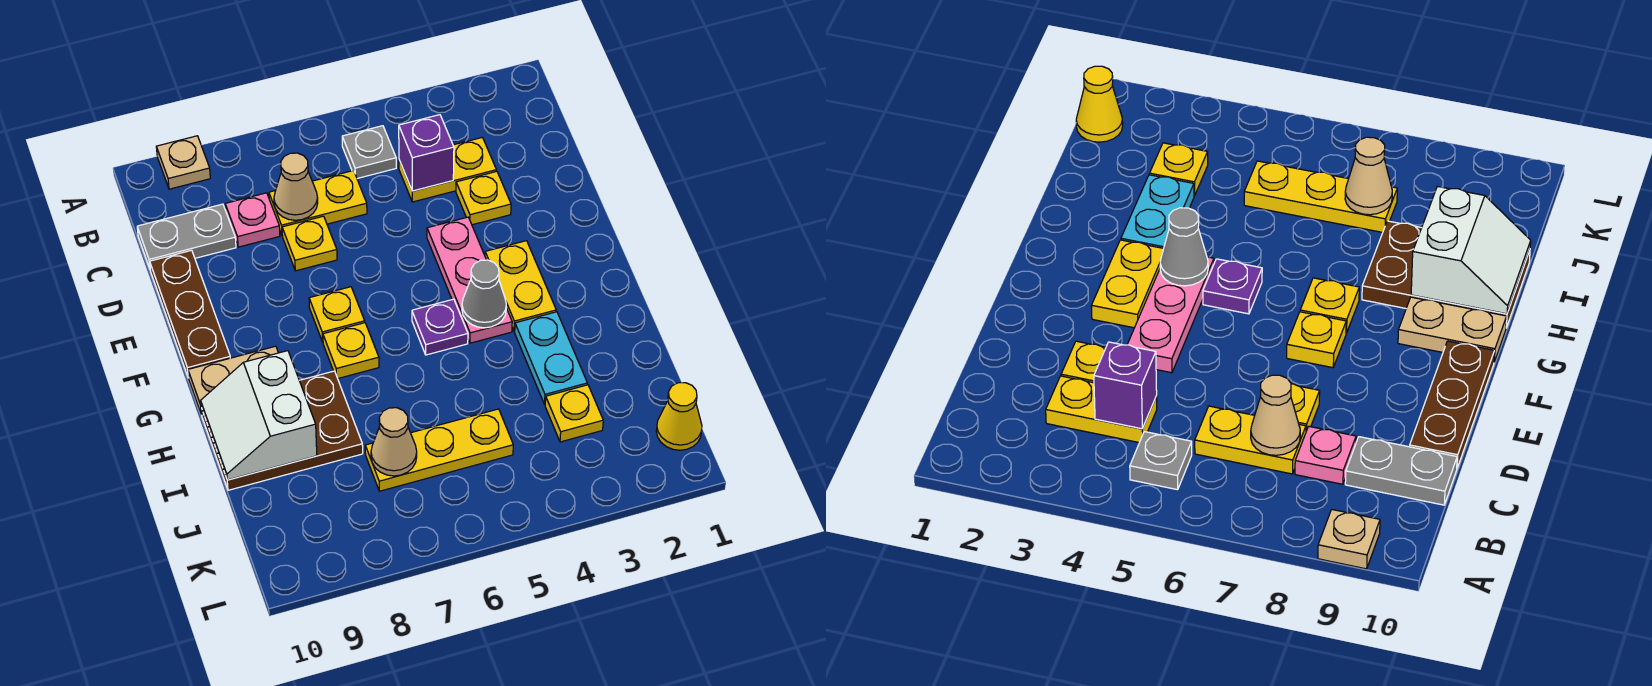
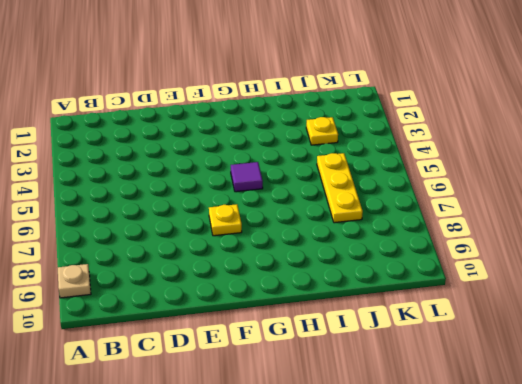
purple 1x1 tile [231,162,263,192] -> purple 1x1 plate [412,299,468,355]
none -> grey 1x1 plate [342,126,396,178]
none -> yellow 1x2 plate [399,137,496,202]
none -> yellow 1x2 plate [269,171,367,236]

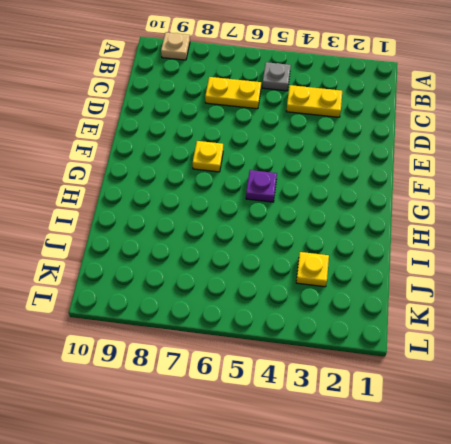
none -> pink 1x1 plate [225,193,280,247]
none -> grey 1x2 plate [137,204,236,269]
none -> yellow 1x1 plate [456,171,511,225]

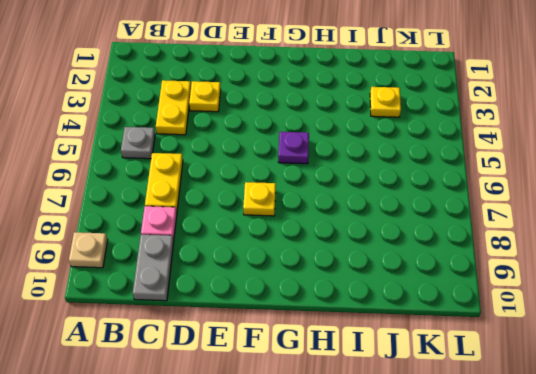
none -> yellow 1x1 plate [282,216,337,271]
none -> brown 1x3 plate [150,250,230,378]
none -> pink 1x3 plate [427,217,512,343]

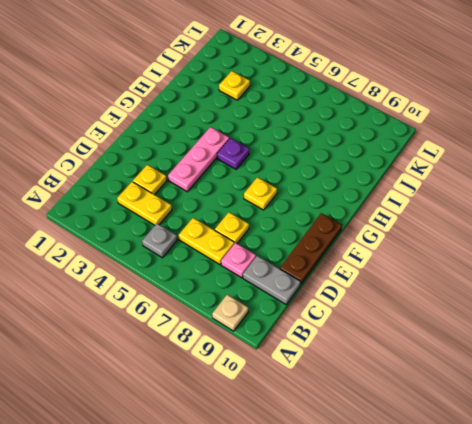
none -> yellow 1x2 plate [485,241,556,331]
none -> yellow 1x1 plate [323,323,379,378]
none -> tan 1x2 plate [188,346,278,415]

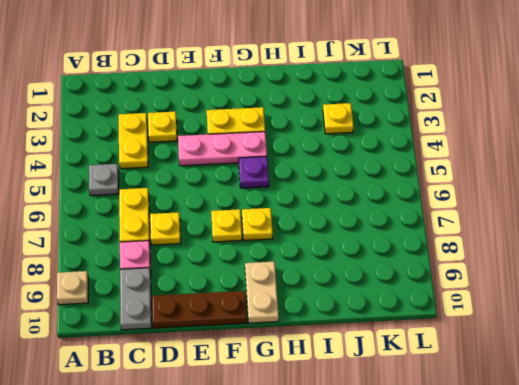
none -> cyan 1x2 plate [515,312,587,404]
none -> brown 2x3 plate [201,371,363,490]
none -> yellow 1x3 plate [365,409,513,491]

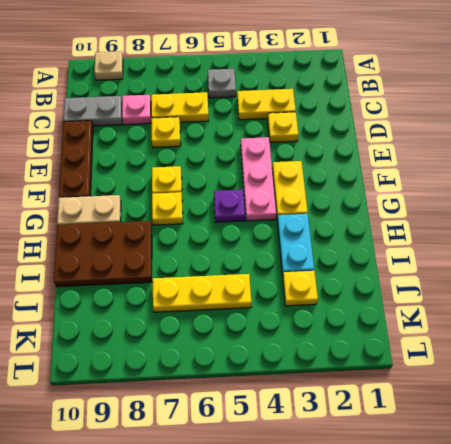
none -> yellow 1x1 cone [656,383,702,450]
none -> purple 1x1 brick [399,115,454,191]
none -> tan 1x1 cone [274,153,318,220]

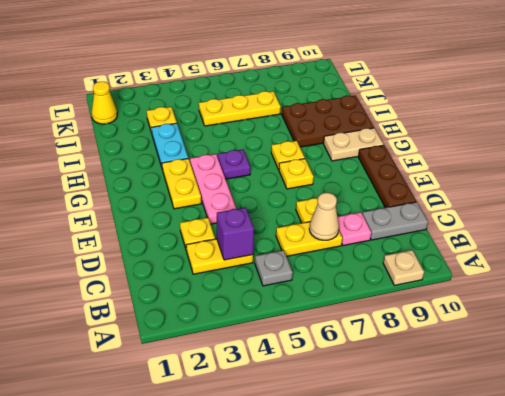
none -> grey 1x1 cone [462,260,506,328]
none -> white 2x2 slope [201,351,317,480]
none -> tan 1x1 cone [371,408,417,476]

